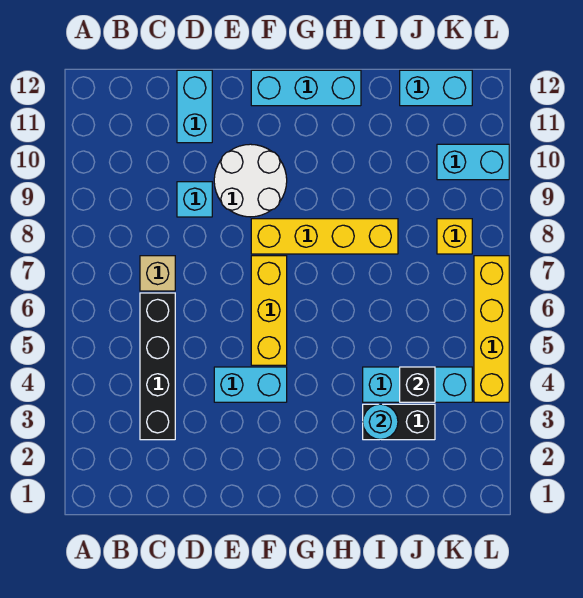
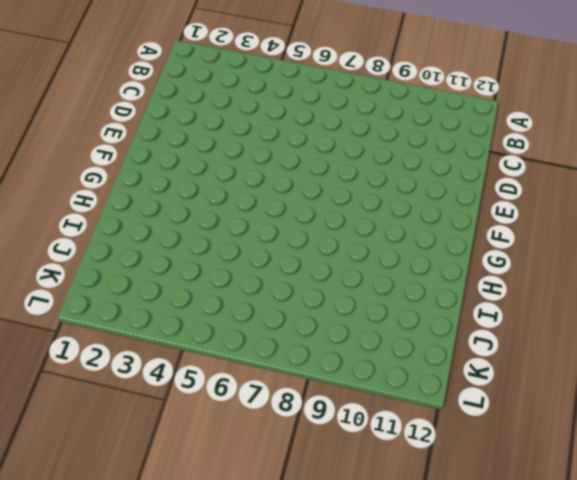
none -> black 1x4 brick [140,293,175,440]
none -> tan 1x1 brick [140,256,175,291]
none -> cyan 1x1 brick [177,182,212,217]

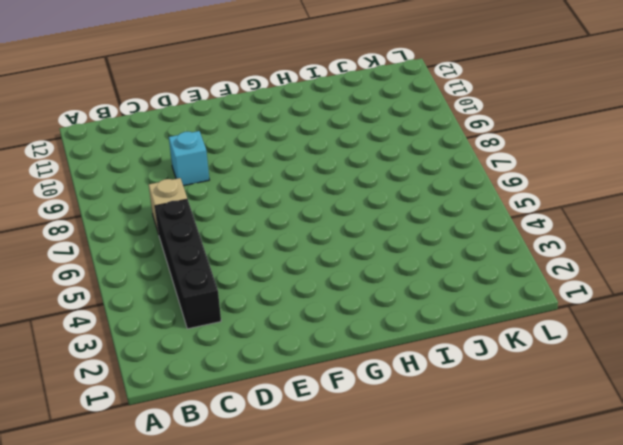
none -> cyan 1x2 brick [177,70,212,143]
none -> cyan 1x2 brick [214,367,287,402]
none -> white 2x2 round brick [214,144,287,217]

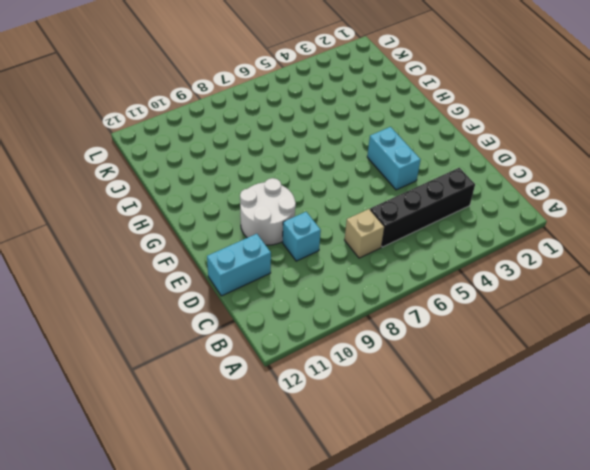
none -> yellow 1x3 brick [251,256,287,365]
none -> yellow 1x4 brick [251,219,398,254]
none -> cyan 1x3 brick [251,70,361,106]

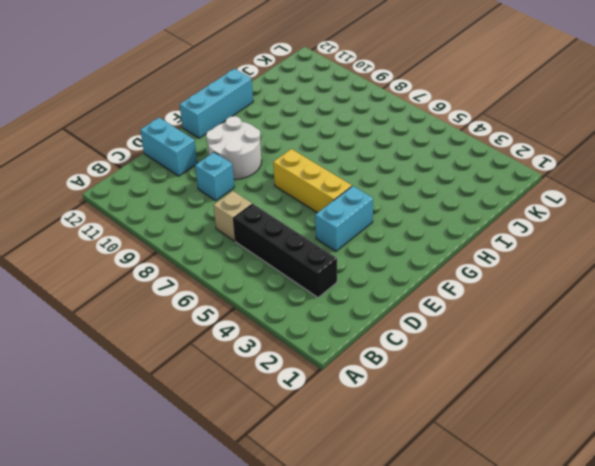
none -> yellow 1x4 brick [251,219,398,254]
none -> black 1x2 brick [363,404,435,440]
none -> cyan 1x3 brick [363,367,472,402]

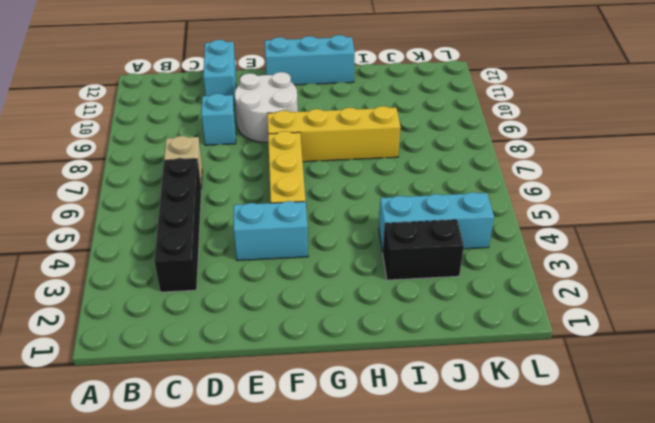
none -> cyan 1x2 brick [400,70,472,106]
none -> yellow 1x1 brick [437,219,472,254]
none -> cyan 1x2 brick [437,144,509,180]

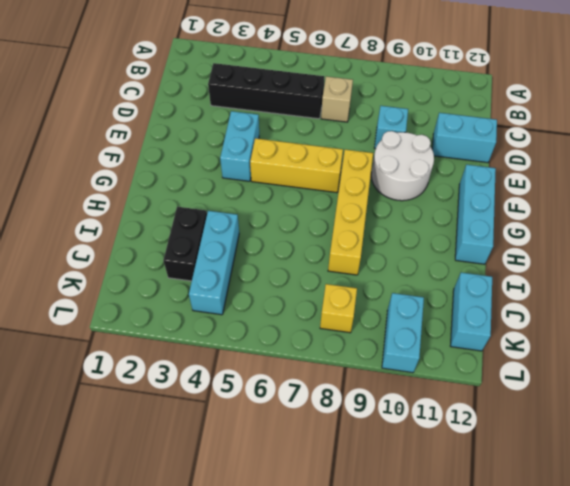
none -> yellow 1x4 brick [474,256,509,402]
none -> cyan 1x1 round brick [363,404,398,440]
none -> black 1x1 brick [400,367,435,402]

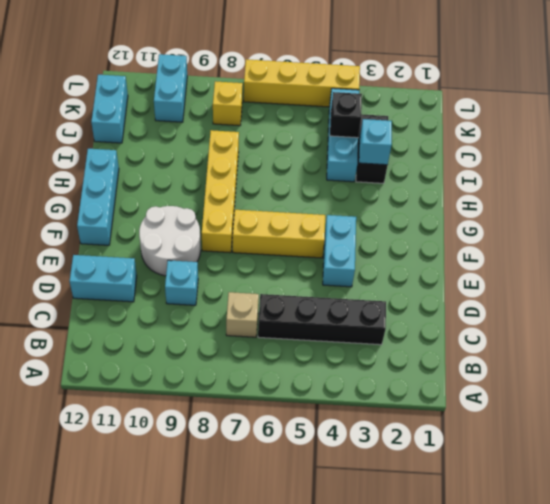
cyan 1x1 brick [359,119,392,165] -> cyan 1x1 round brick [363,404,398,440]

